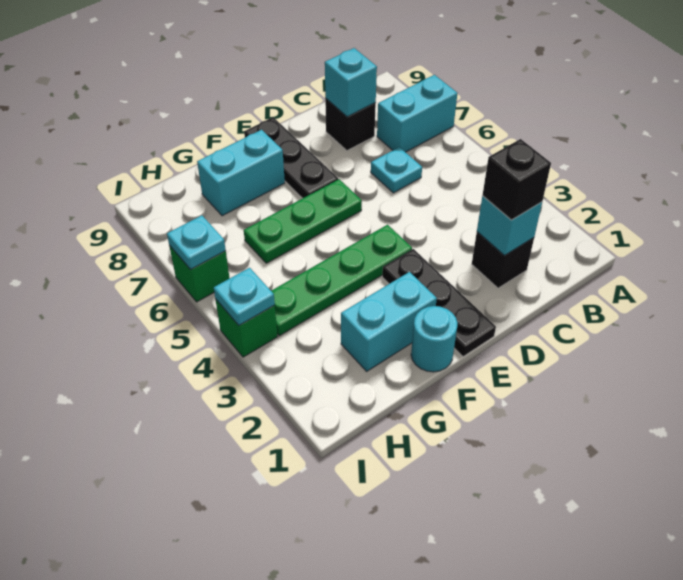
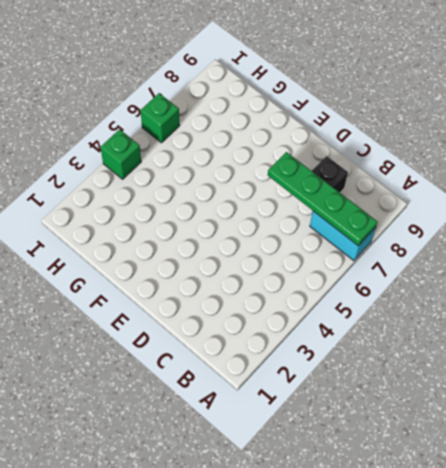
green 1x4 plate [268,152,378,246] -> green 1x4 plate moved to [271,225,412,336]
none -> black 1x1 brick [472,232,534,288]
none -> cyan 1x1 plate [371,147,422,193]
none -> black 1x3 plate [382,249,496,357]

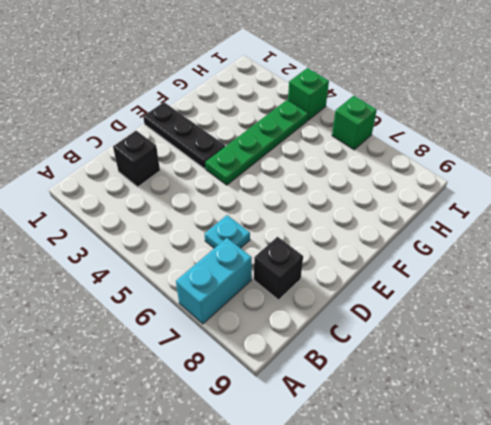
none -> green 1x3 plate [244,179,362,263]
none -> black 1x3 plate [244,117,338,198]
none -> cyan 1x1 round brick [411,306,457,372]

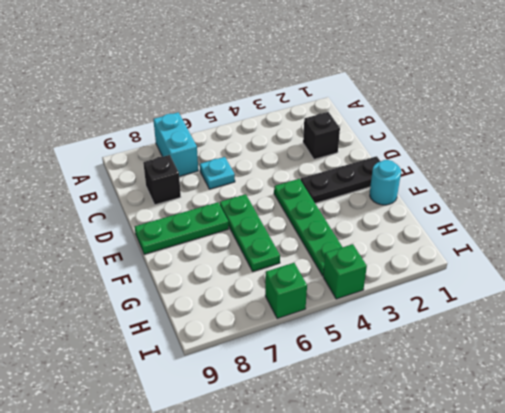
green 1x3 plate [135,202,229,254] -> black 1x3 plate [244,117,338,198]
none -> cyan 1x2 brick [341,272,437,371]
none -> cyan 1x2 brick [197,130,285,216]
none -> cyan 1x1 brick [477,196,542,255]

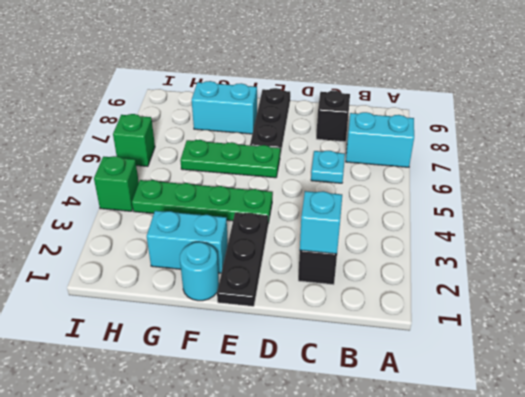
none -> cyan 1x1 brick [325,48,377,117]
none -> cyan 1x1 plate [214,268,275,325]
none -> cyan 1x1 plate [167,215,226,270]

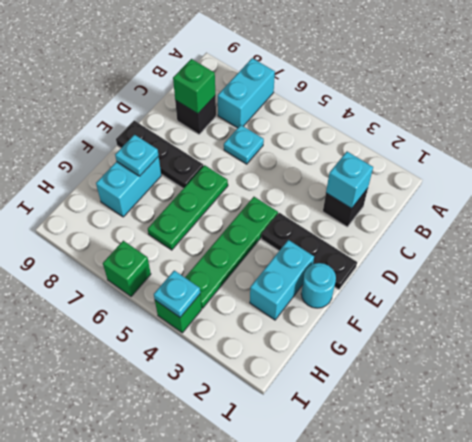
green 1x1 brick [173,59,215,114] -> cyan 1x1 brick [325,48,377,117]
cyan 1x1 plate [115,135,159,176] -> cyan 1x1 plate moved to [167,215,226,270]
none -> black 1x1 brick [482,139,551,220]

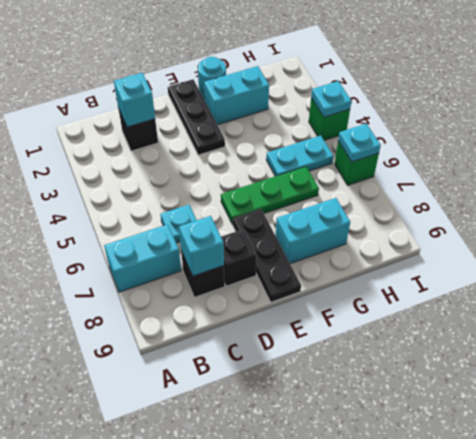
black 1x1 brick [221,229,257,286] -> black 1x1 brick moved to [482,139,551,220]
cyan 1x2 plate [266,136,334,176] -> none
none -> green 1x4 plate [271,225,412,336]

